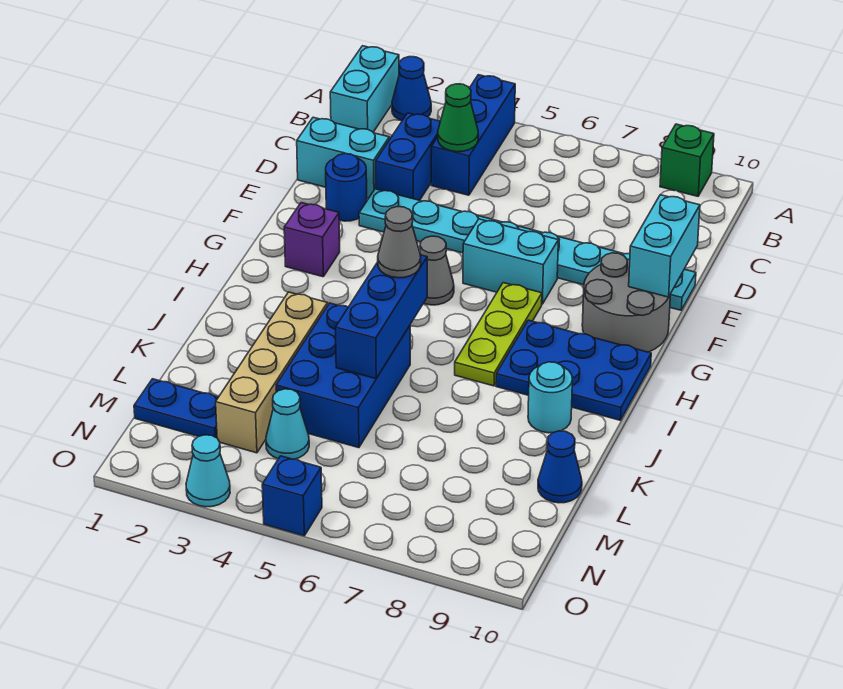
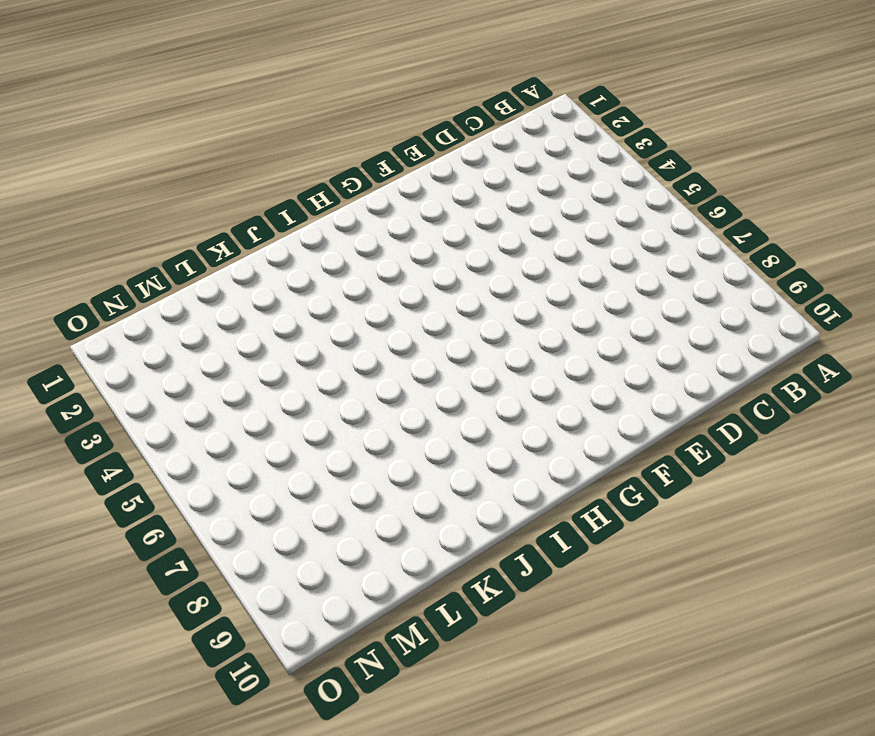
none -> cyan 1x2 brick [330,46,399,132]
none -> blue 1x1 cone [392,57,431,121]
none -> blue 1x3 brick [431,75,515,195]

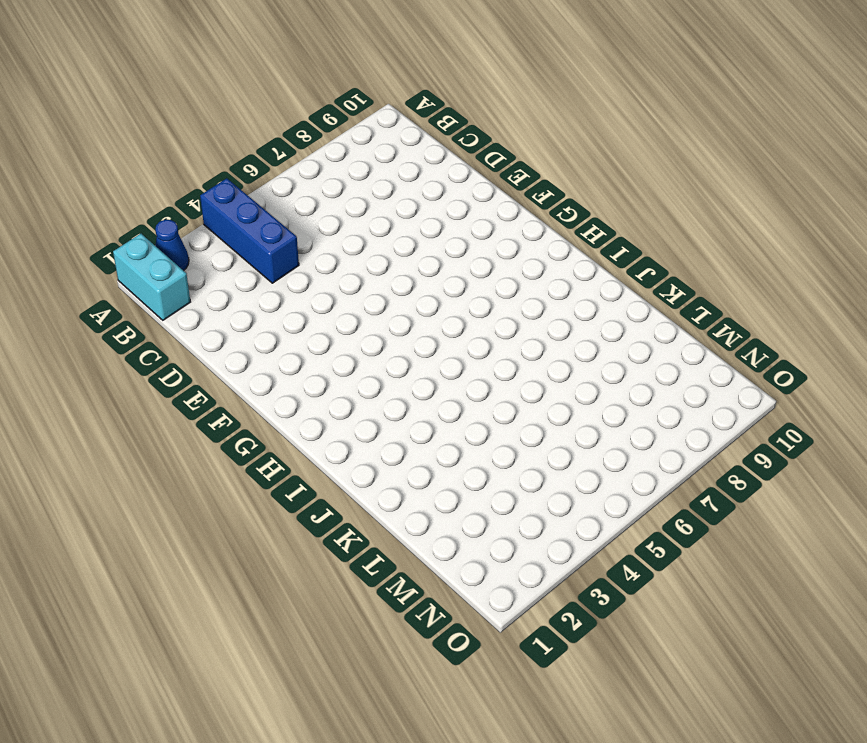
none -> green 1x1 brick [660,124,714,196]
none -> blue 1x2 brick [376,113,440,200]
none -> cyan 1x2 brick [297,117,389,198]

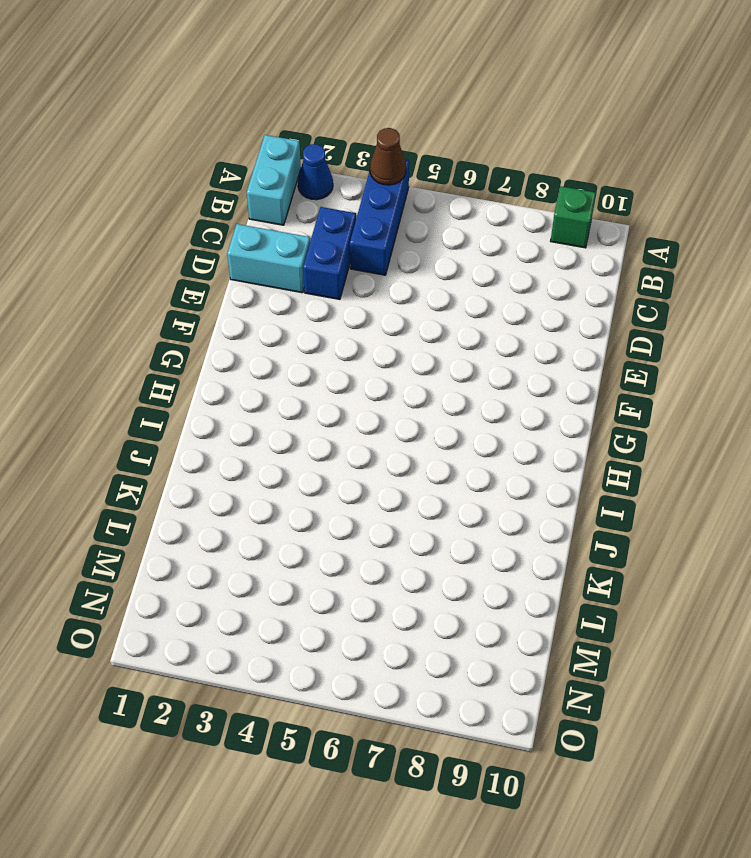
brown 1x1 cone [370,128,406,185] -> none
none -> blue 1x1 round brick [326,154,367,221]
none -> cyan 1x8 plate [359,189,696,310]
none -> cyan 1x2 brick [463,219,558,304]

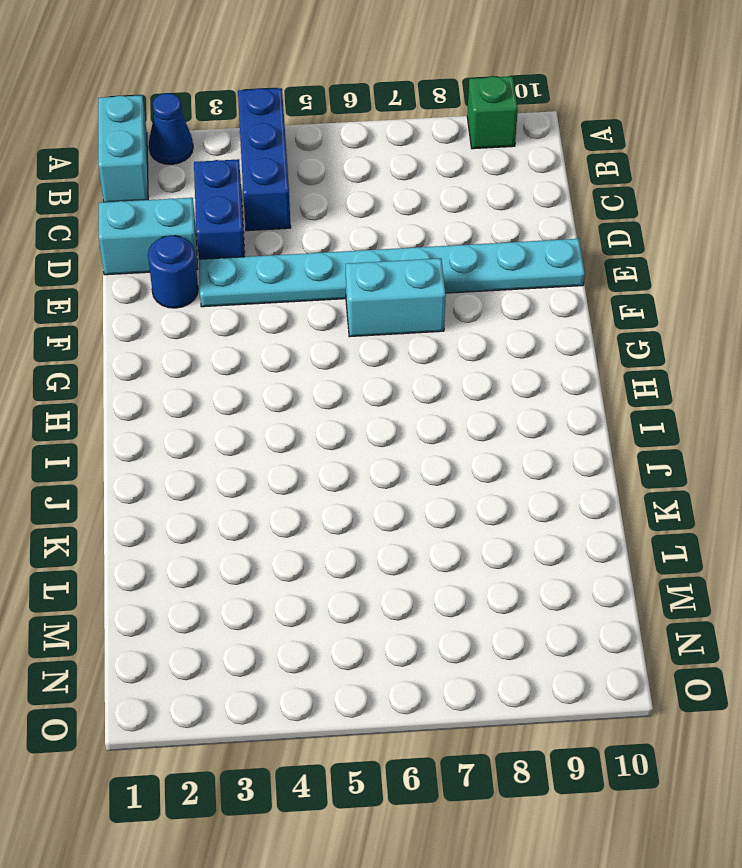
none -> grey 2x2 round brick [582,253,671,352]
none -> purple 1x1 brick [284,203,340,277]
none -> grey 1x1 cone [420,236,454,305]

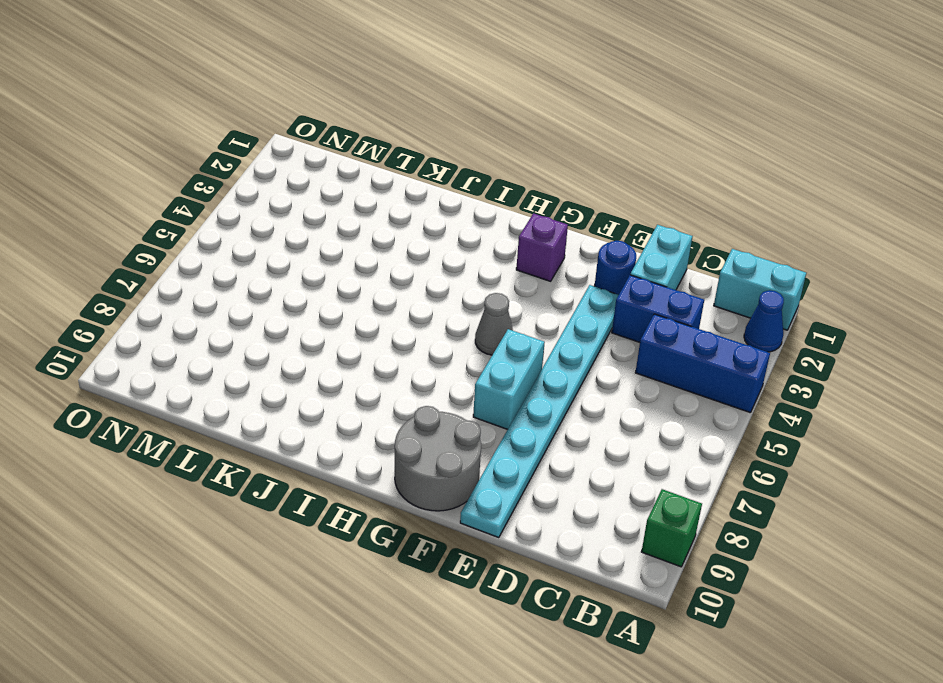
none -> lime 1x3 plate [455,283,542,386]
none -> blue 2x3 plate [496,320,651,420]
none -> tan 1x4 brick [216,292,328,453]

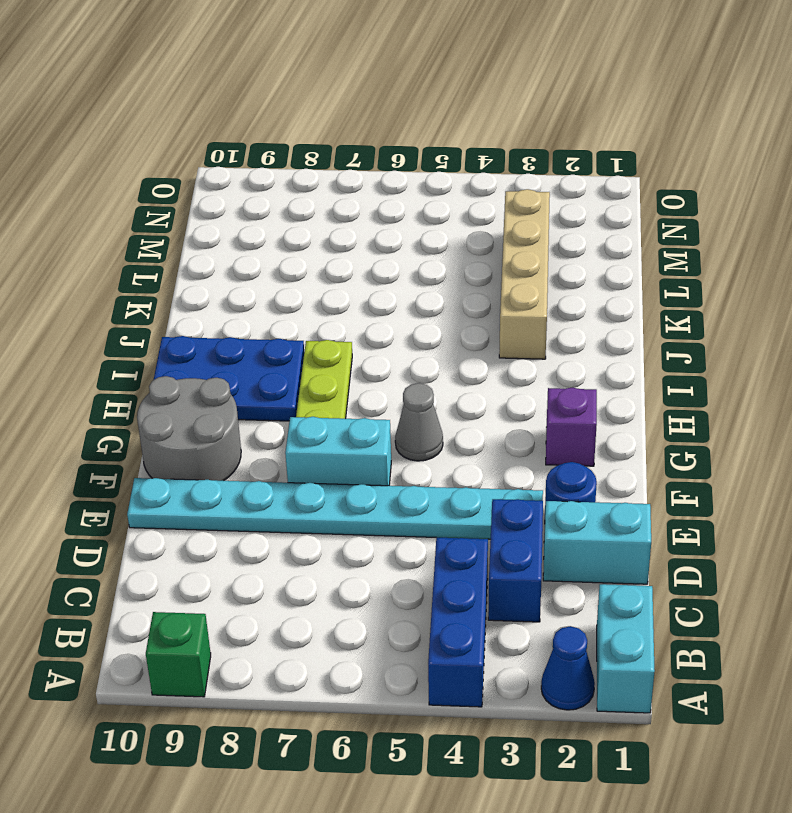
none -> blue 2x3 brick [276,303,410,448]
none -> cyan 1x1 round brick [528,362,572,433]
none -> blue 1x1 cone [538,431,582,503]

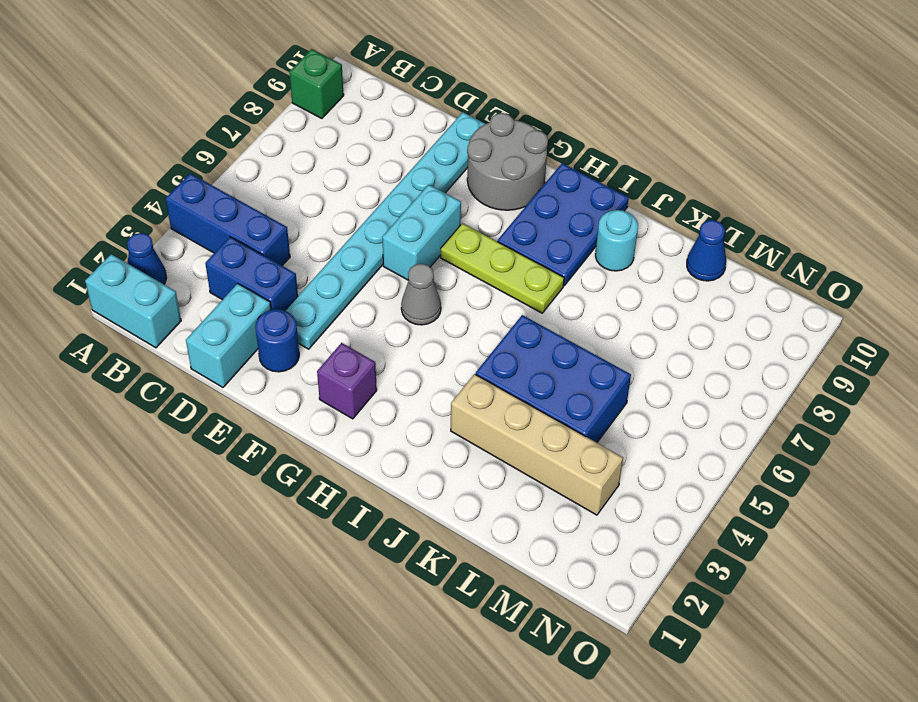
none -> blue 1x2 plate [134,379,218,438]
none -> cyan 1x1 cone [266,389,309,459]
none -> cyan 1x1 cone [186,435,230,507]

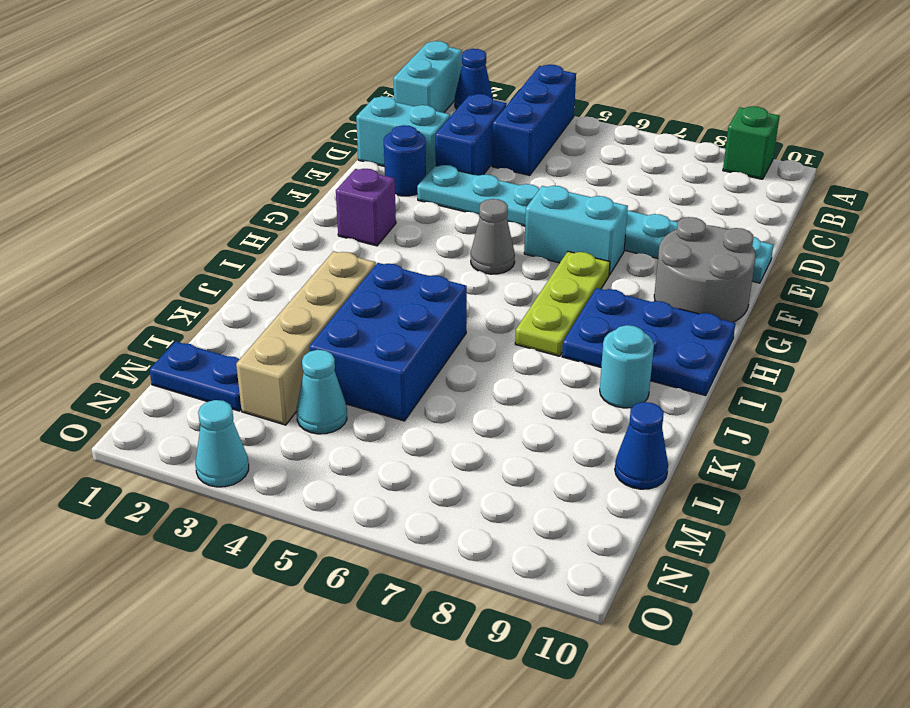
none -> blue 1x1 brick [262,456,322,536]
none -> green 1x1 cone [438,84,478,152]
none -> cyan 1x2 brick [629,195,700,297]

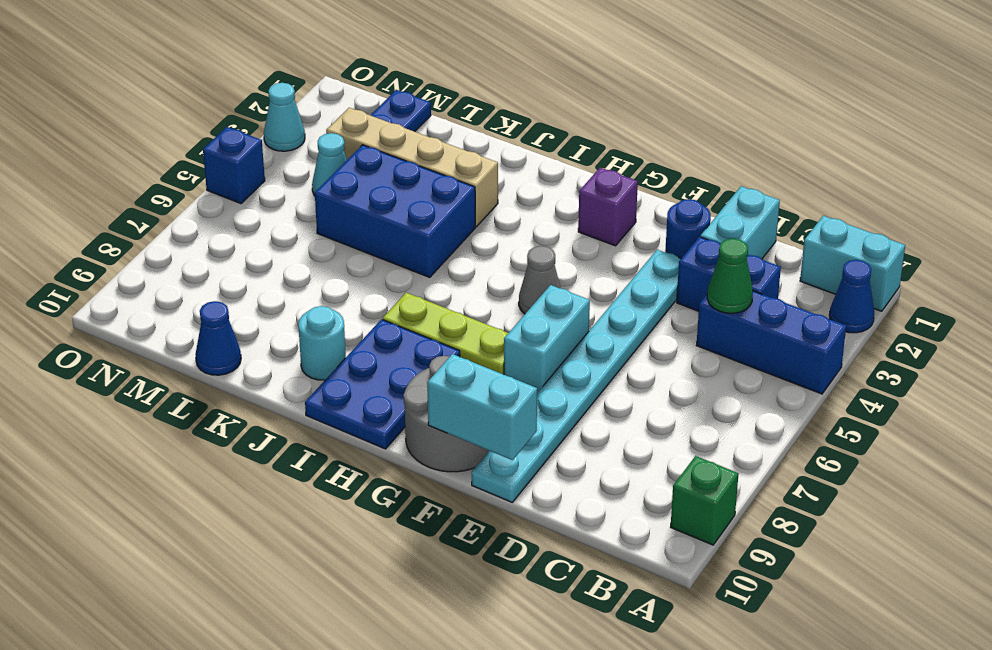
none -> blue 1x3 brick [336,255,427,379]
none -> grey 1x1 cone [378,207,421,278]

